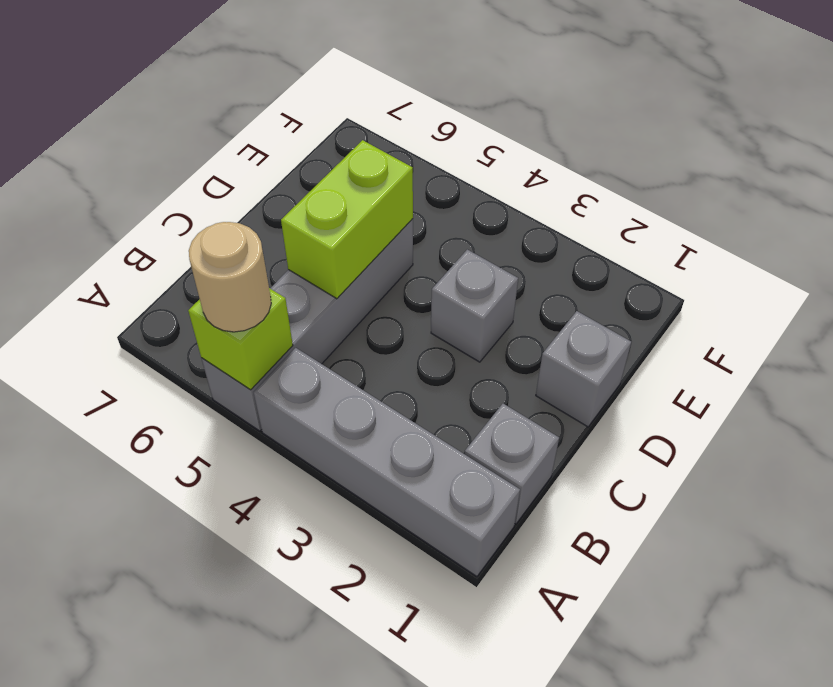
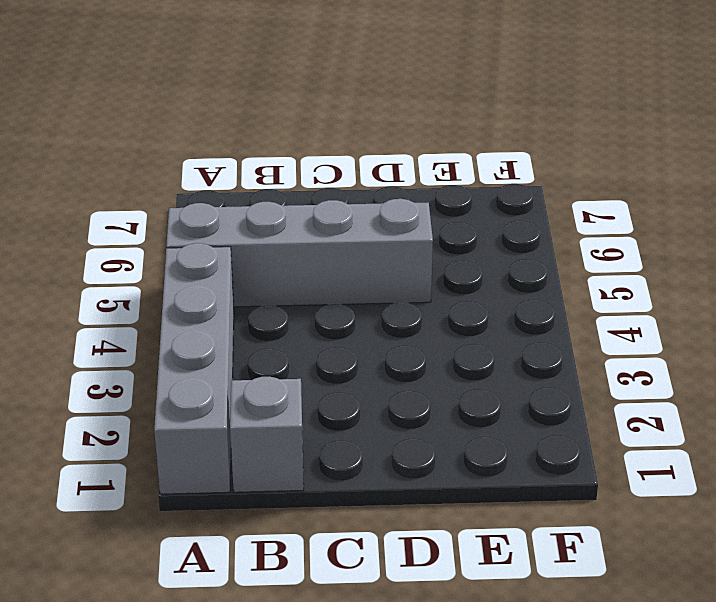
none -> grey 1x1 brick [536,311,631,427]
none -> grey 1x1 brick [431,250,518,362]

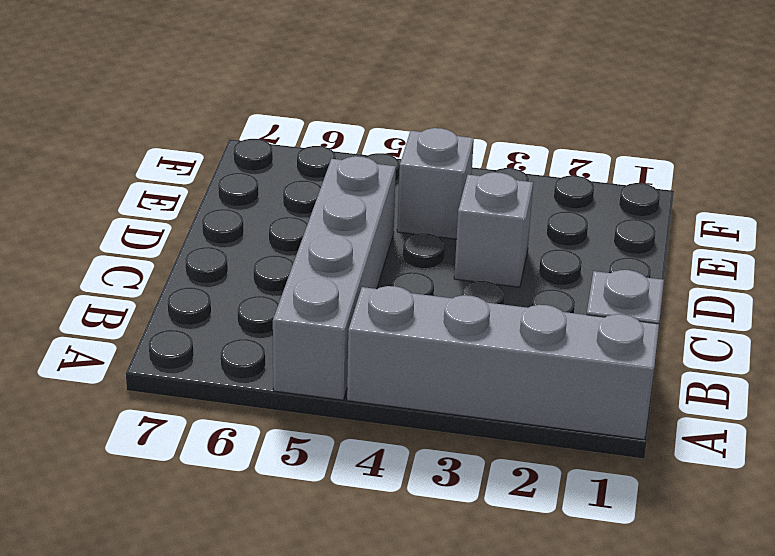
grey 1x1 brick [397,128,474,239] -> grey 1x1 brick moved to [536,311,631,427]
none -> lime 1x1 brick [188,288,293,390]
none -> lime 1x2 brick [281,140,413,299]

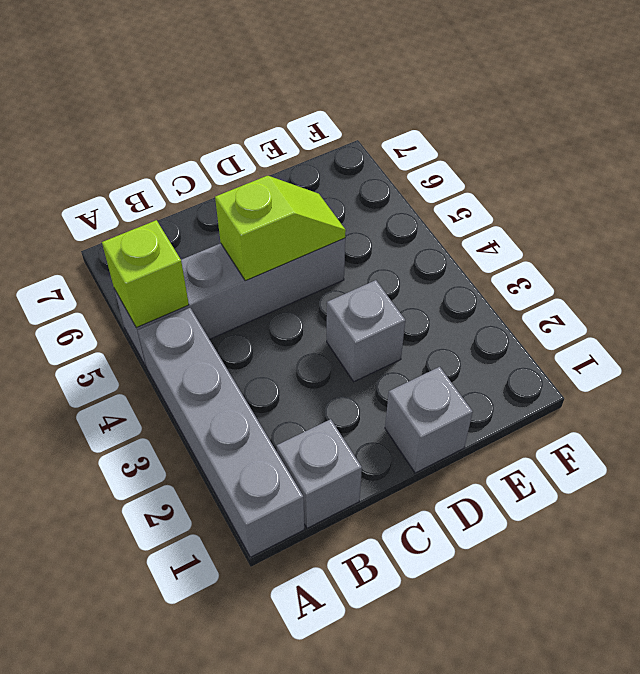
lime 1x2 slope [215,176,346,281] -> lime 1x2 brick [281,140,413,299]
none -> tan 1x1 round brick [189,222,271,332]

